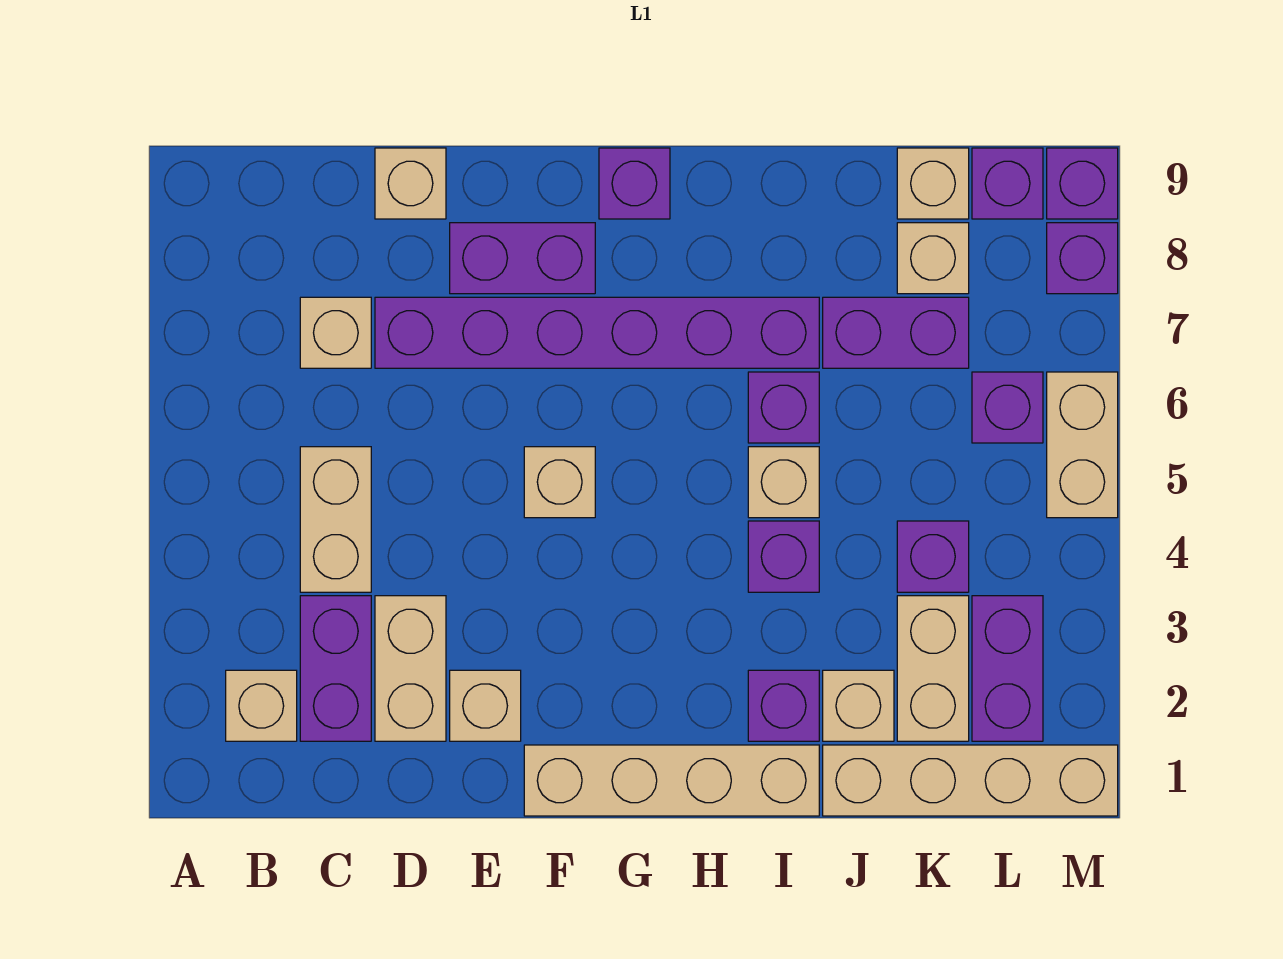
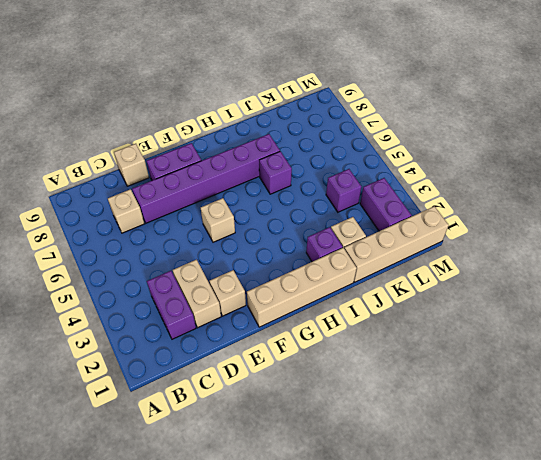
none -> tan 1x1 brick [226,670,297,741]
none -> tan 1x2 brick [300,447,371,592]
none -> purple 1x1 brick [599,148,670,219]

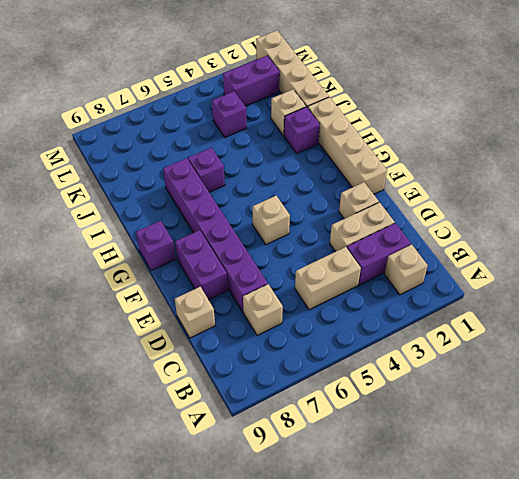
none -> purple 1x1 brick [748,521,819,592]
none -> tan 1x1 brick [748,447,819,518]
none -> purple 1x2 brick [823,297,969,368]

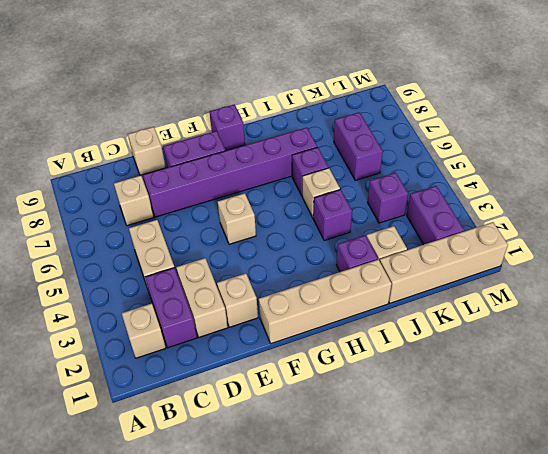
purple 1x2 brick [334,112,383,180] -> purple 1x2 brick turned to [823,297,969,368]
none -> tan 1x2 brick [897,596,969,741]
none -> tan 1x1 brick [897,223,969,294]
none -> tan 1x1 brick [897,148,969,219]

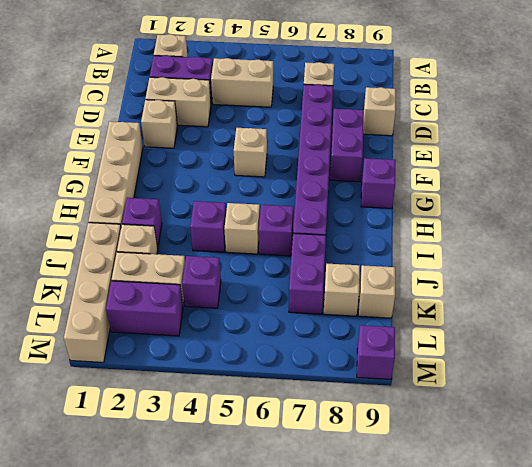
none -> purple 1x1 brick [972,372,1043,443]
none -> purple 1x1 brick [972,148,1043,219]
none -> tan 1x2 brick [1047,372,1118,518]

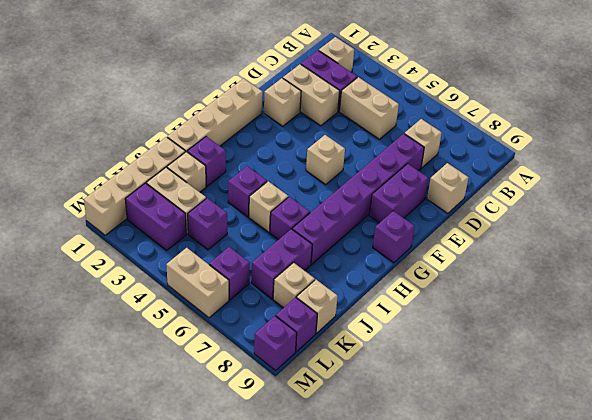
none -> purple 1x1 brick [1047,223,1118,294]

